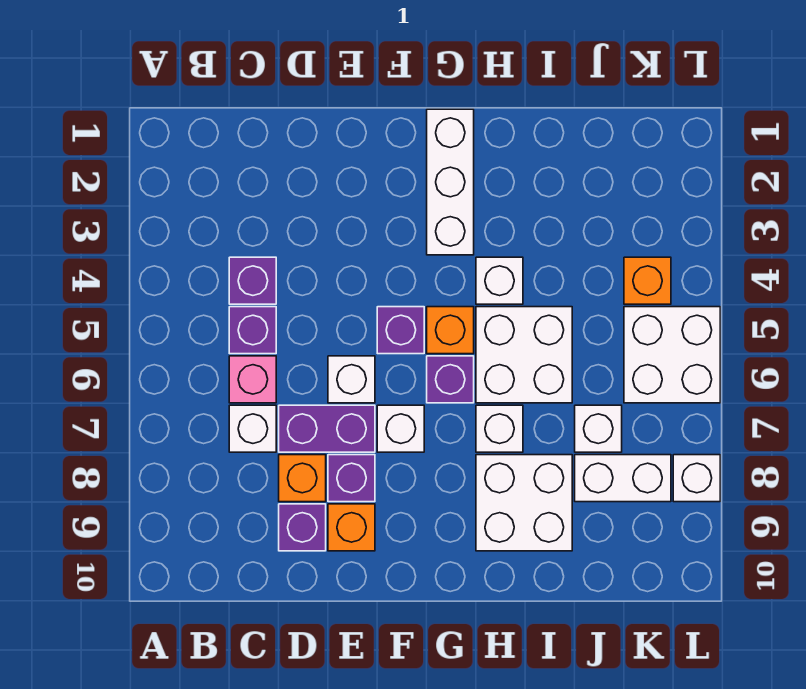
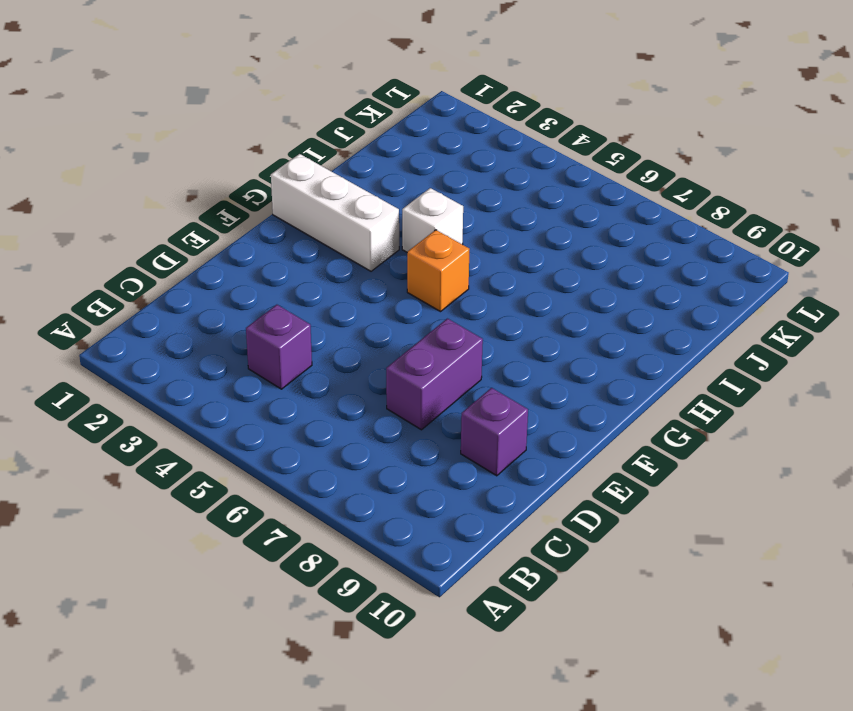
none -> purple 1x1 brick [229,307,276,354]
none -> pink 1x1 brick [229,356,276,403]
none -> white 1x1 brick [229,405,276,452]

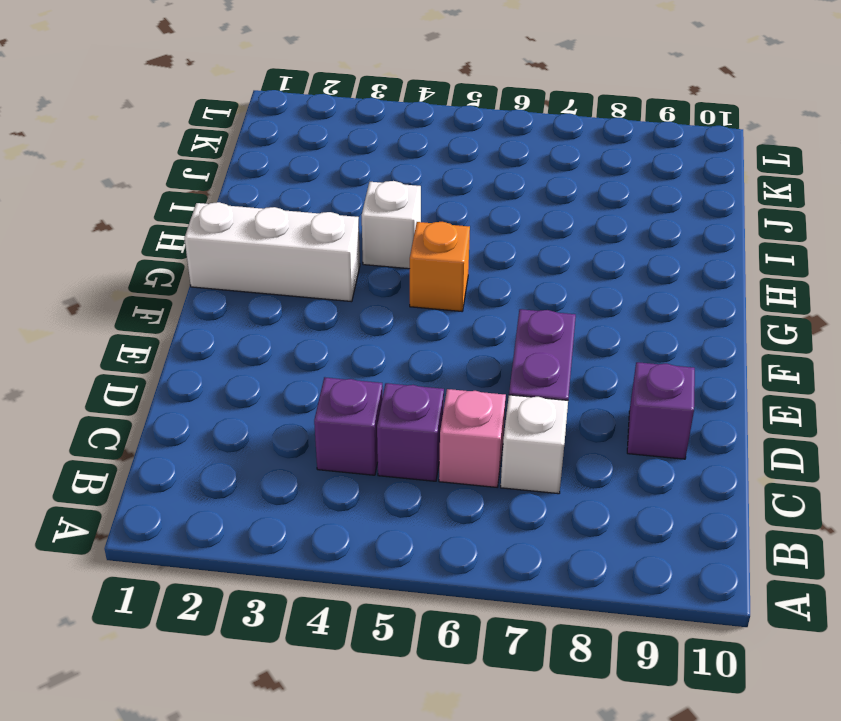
none -> orange 1x1 brick [279,455,326,502]
none -> white 1x1 brick [328,356,375,403]
none -> purple 1x1 brick [328,455,375,502]

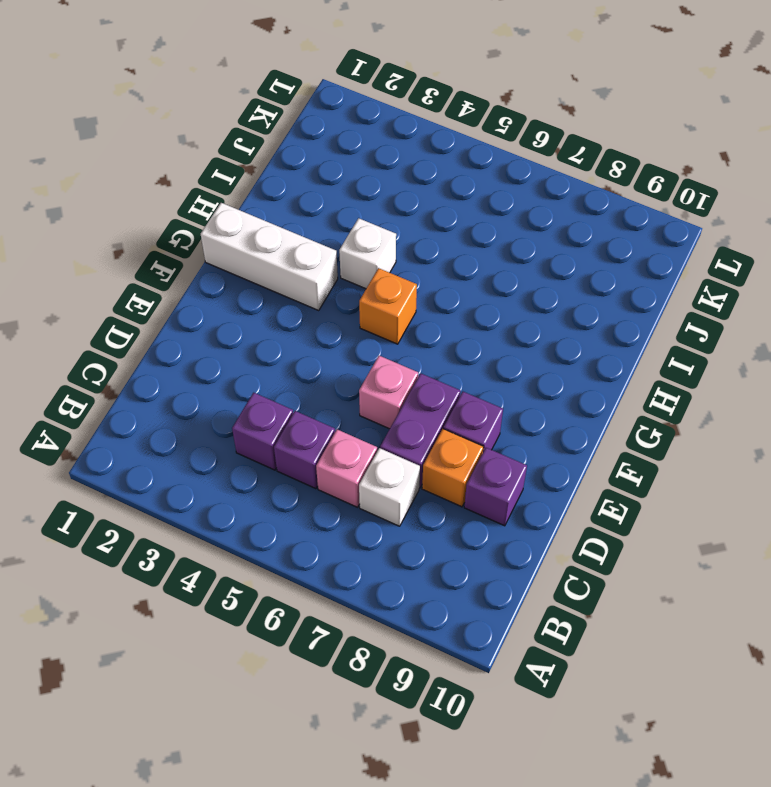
pink 1x1 brick [359,356,418,429] -> white 1x1 brick [328,356,375,403]
none -> orange 1x1 brick [328,504,375,551]
none -> purple 1x1 brick [377,307,424,354]
none -> white 1x1 brick [377,405,424,452]

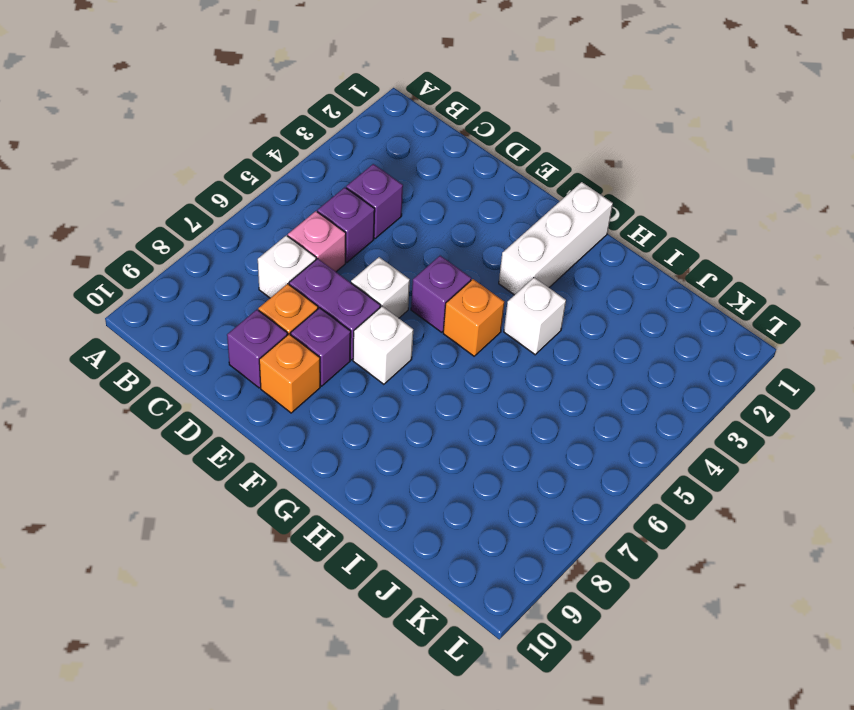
none -> purple 1x1 brick [427,356,474,403]
none -> white 2x2 brick [476,307,572,403]
none -> white 1x1 brick [476,405,523,452]

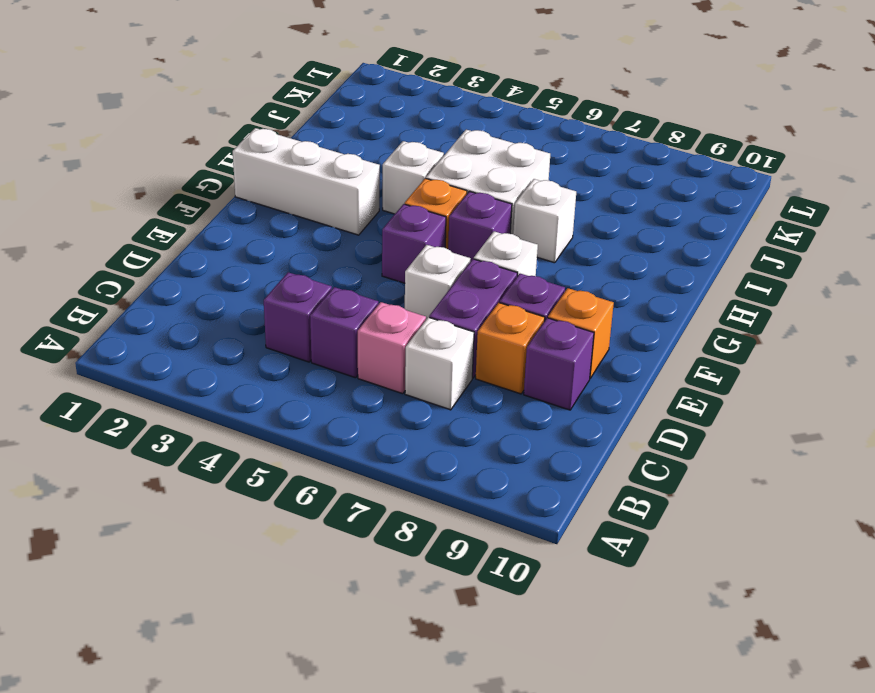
none -> white 2x2 brick [476,455,572,551]
none -> white 1x1 brick [575,405,622,452]
none -> white 1x2 brick [575,455,671,502]

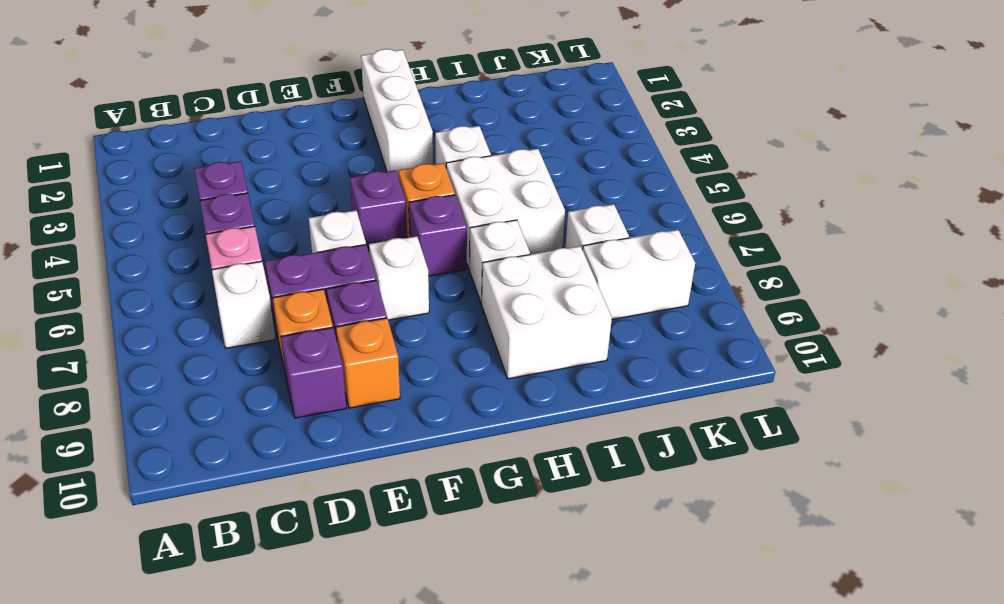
none -> orange 1x1 brick [624,257,671,304]
none -> white 2x2 brick [624,307,720,403]
none -> white 1x1 brick [673,455,720,502]

